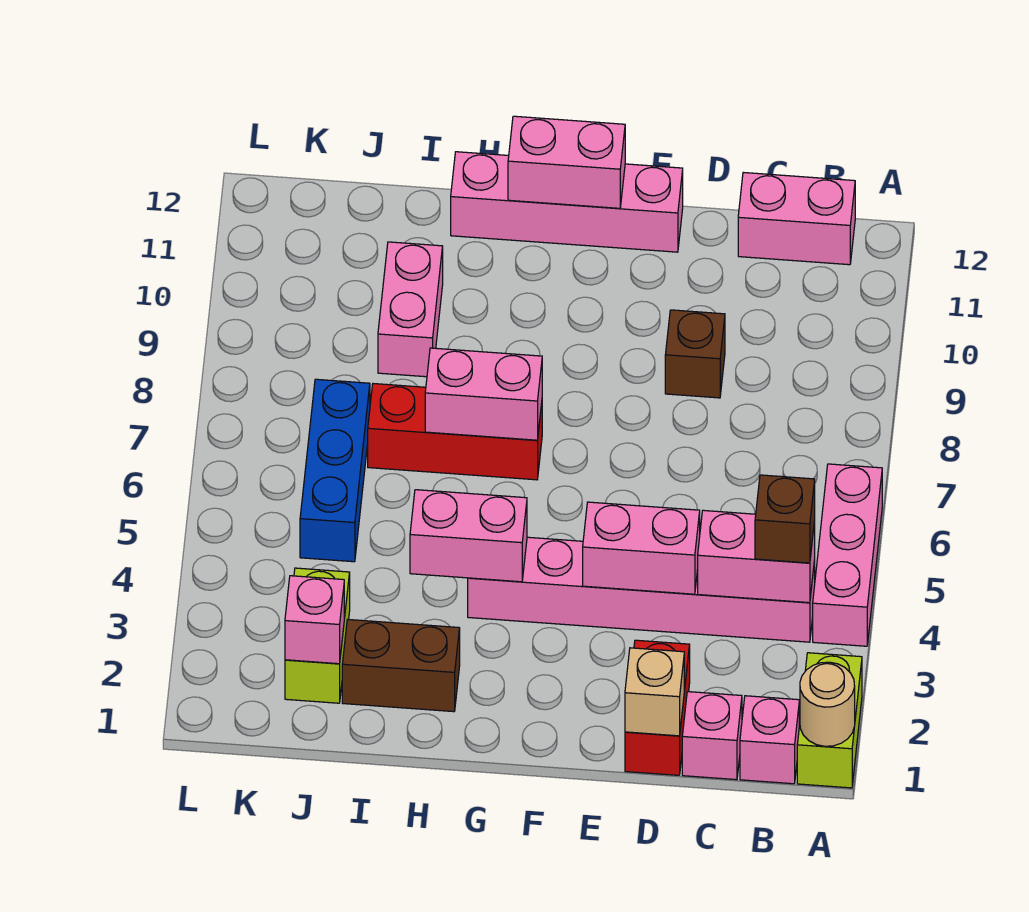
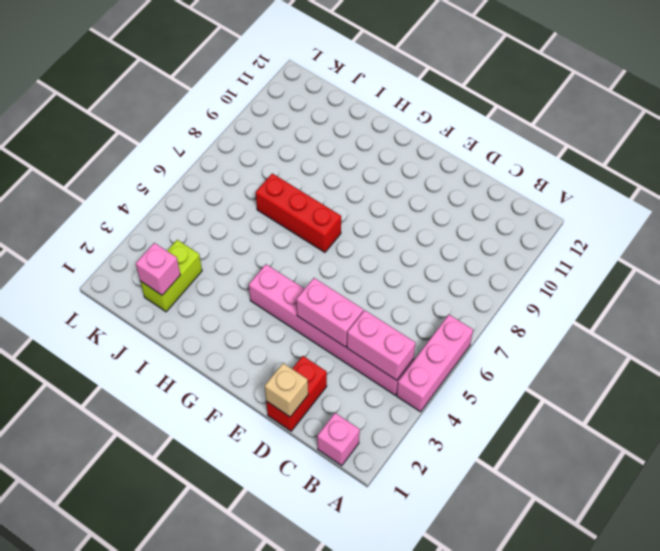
none -> lime 1x2 brick [797,653,862,788]
none -> pink 1x2 brick [738,172,855,265]
none -> pink 1x1 brick [682,692,742,780]

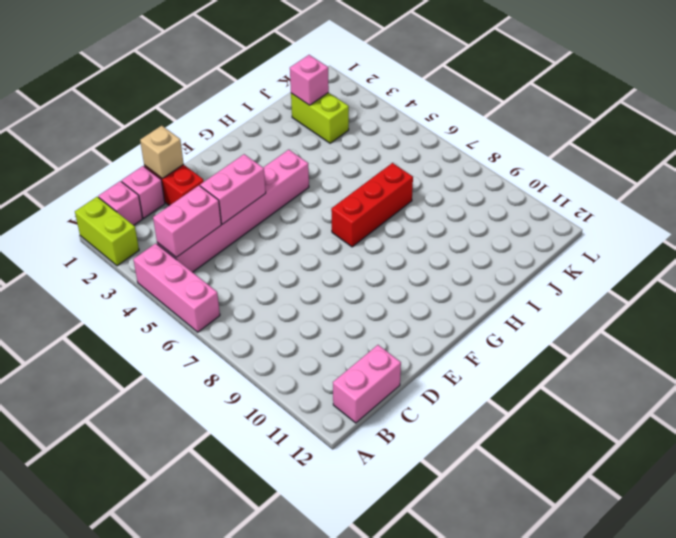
none -> brown 1x1 brick [665,310,725,398]
none -> pink 1x4 brick [451,152,683,252]
none -> brown 1x2 brick [342,619,460,712]

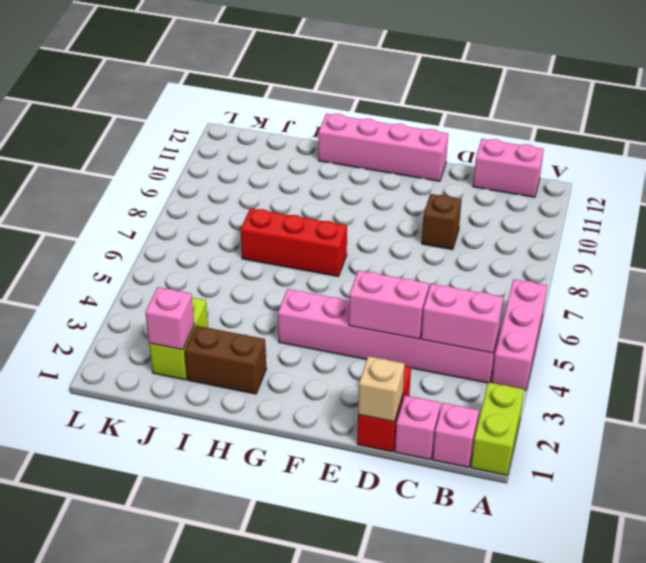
none -> pink 1x2 brick [378,242,443,377]
none -> blue 1x3 brick [300,379,370,562]
none -> tan 1x1 round brick [800,662,855,746]

